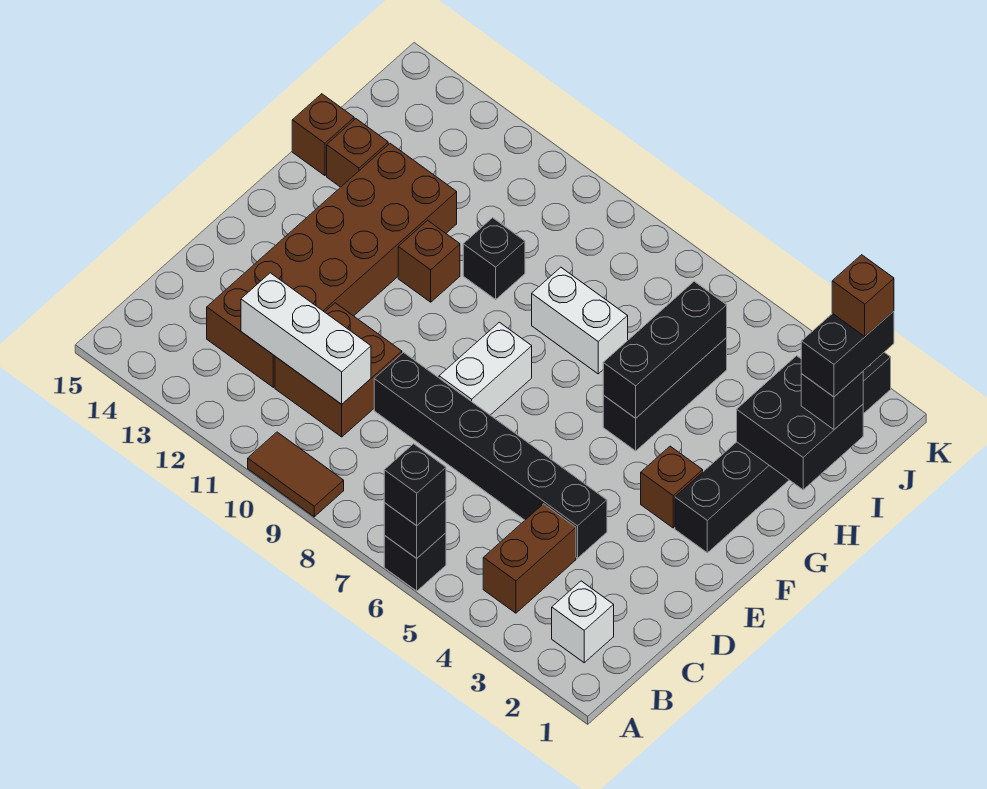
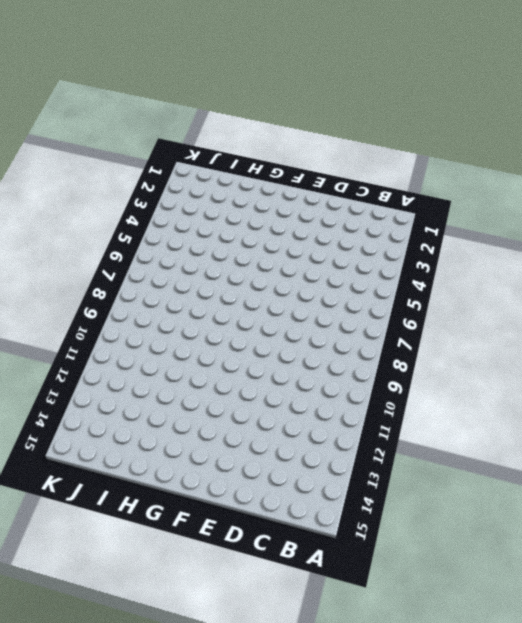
none -> black 1x1 brick [384,533,446,591]
none -> brown 1x2 tile [248,432,344,517]
none -> white 1x1 brick [552,581,614,663]

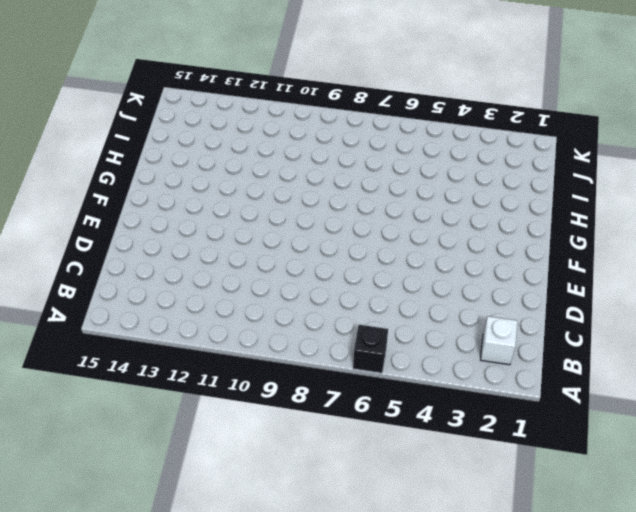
none -> brown 1x2 tile [248,432,344,517]
none -> brown 1x2 brick [483,504,576,613]
none -> brown 2x2 brick [275,303,402,437]

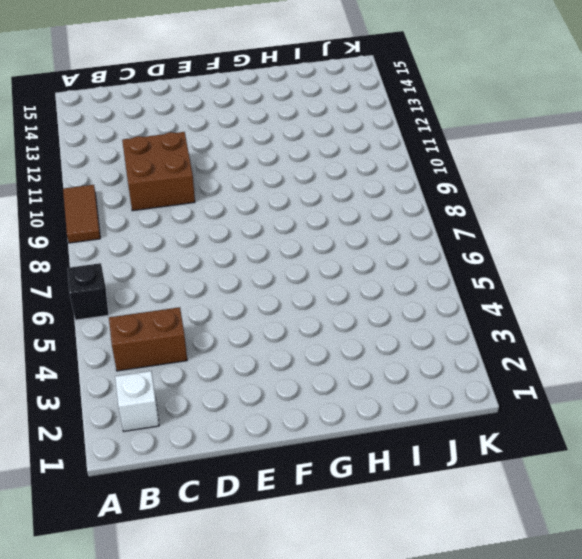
none -> brown 2x6 brick [207,144,457,387]
none -> black 1x6 brick [374,353,607,558]
none -> white 1x2 brick [439,322,532,415]

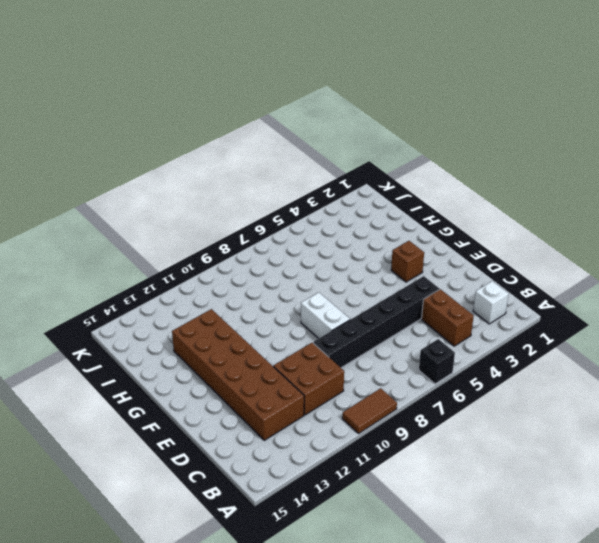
none -> black 1x6 brick [675,352,891,553]
none -> black 1x3 brick [603,338,727,451]
none -> brown 1x1 brick [398,220,460,302]

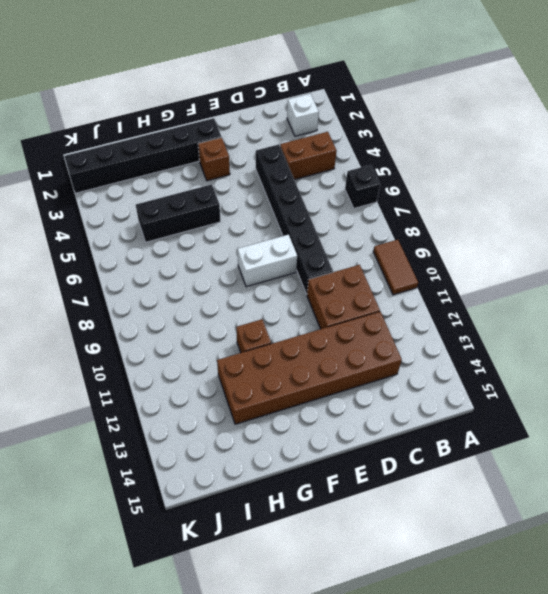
none -> white 1x2 brick [532,267,628,374]
none -> black 1x1 brick [463,218,525,299]
none -> brown 1x1 brick [327,119,388,187]

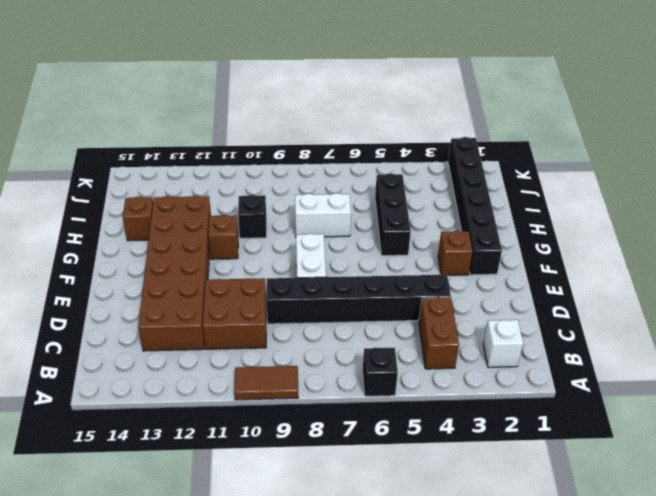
none -> brown 1x1 brick [292,94,354,176]
none -> black 1x1 brick [384,500,446,558]
none -> white 1x3 brick [241,273,371,404]

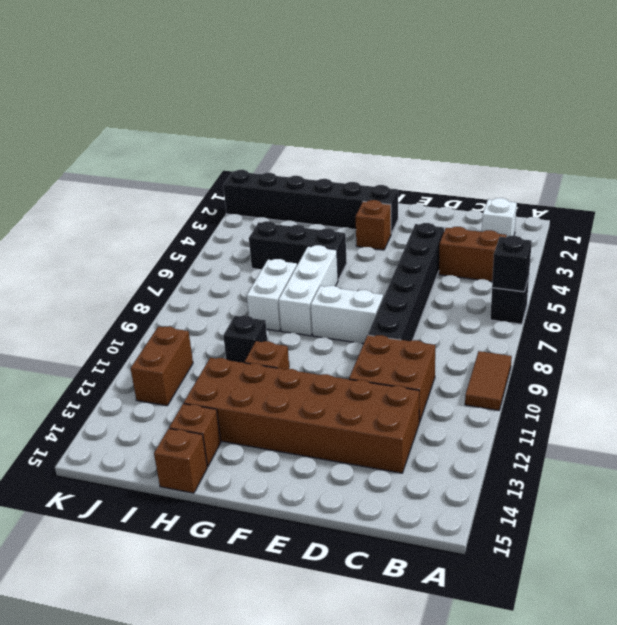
white 1x3 brick [279,245,338,336] -> white 1x3 brick moved to [241,273,371,404]
brown 1x2 brick [131,326,193,406] -> none
none -> black 1x3 brick [603,281,727,418]
none -> black 2x2 brick [737,356,863,490]
none -> black 1x1 brick [384,444,446,526]

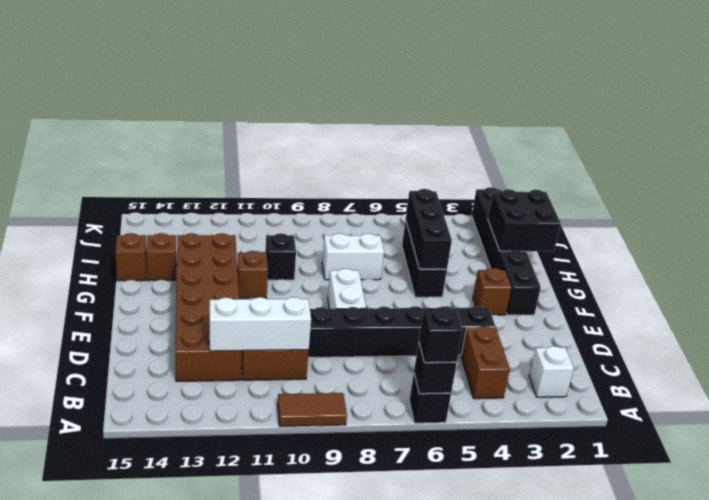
none -> black 1x1 brick [801,372,863,429]
none -> black 1x2 brick [801,311,894,397]
none -> brown 1x1 brick [832,255,894,336]

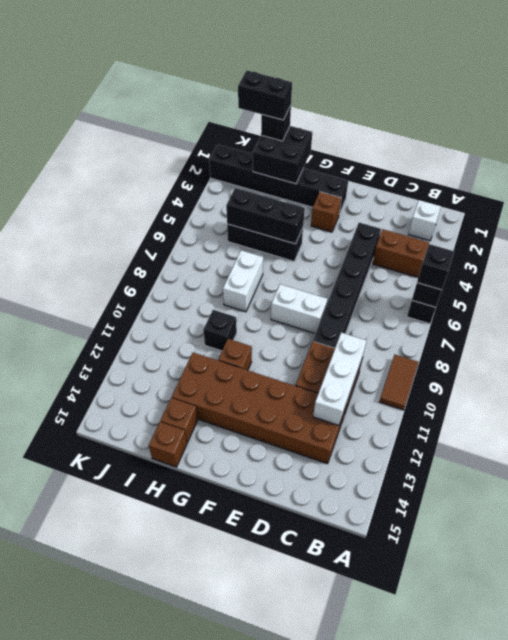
none -> brown 1x1 brick [832,255,894,336]

